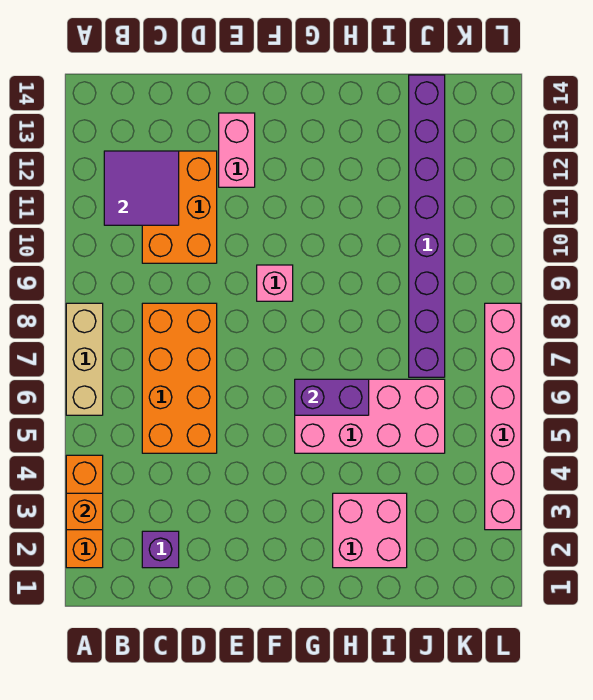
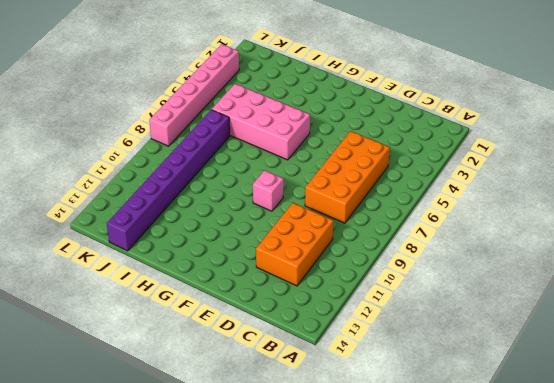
none -> orange 1x3 brick [66,455,103,568]
none -> tan 1x3 brick [66,303,103,415]
none -> purple 1x1 brick [142,531,179,568]

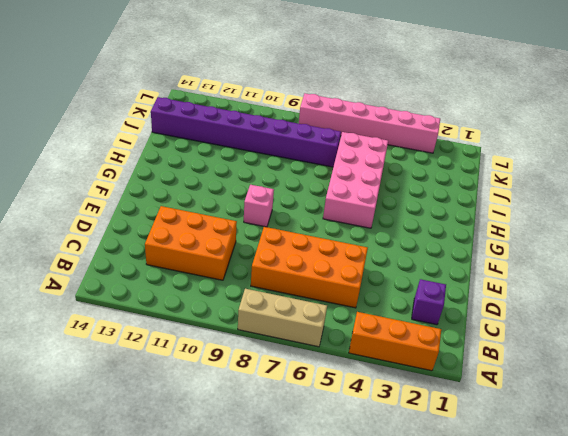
none -> pink 1x2 brick [219,113,255,187]
none -> pink 2x2 brick [333,493,407,568]
none -> orange 1x1 brick [66,493,103,530]

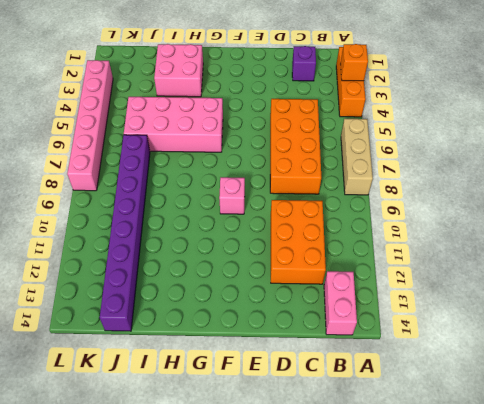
pink 1x2 brick [324,271,357,335] -> pink 1x2 brick moved to [219,113,255,187]
none -> purple 2x2 tile [104,151,179,225]
none -> purple 1x2 brick [295,379,369,415]

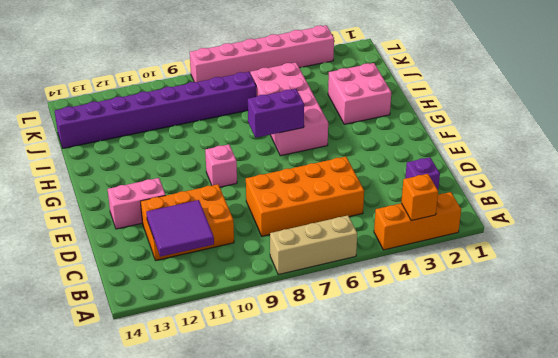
purple 1x2 brick [248,89,304,138] -> purple 1x2 brick turned to [295,379,369,415]

